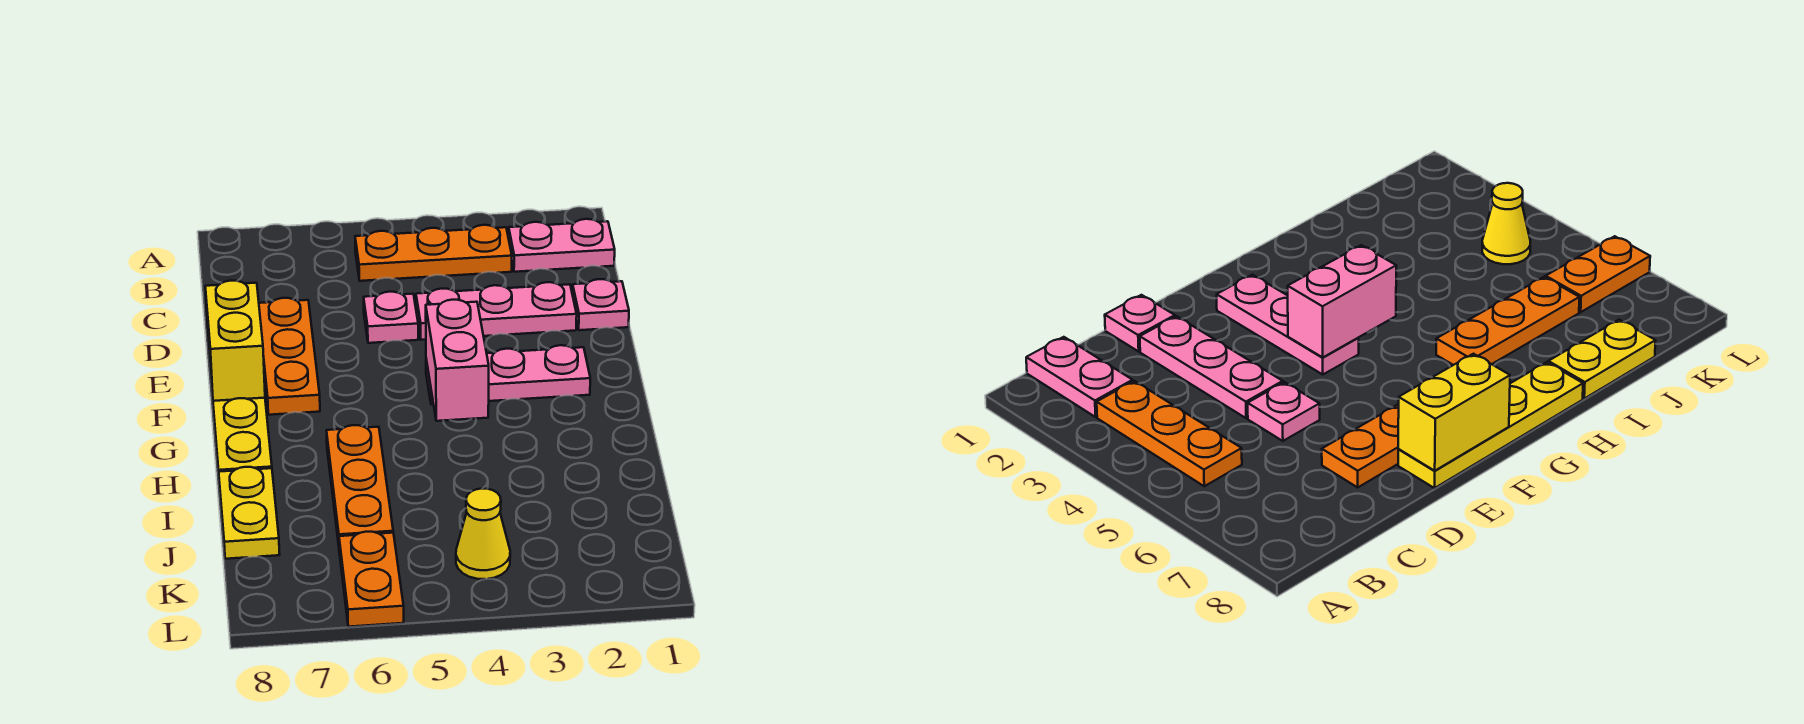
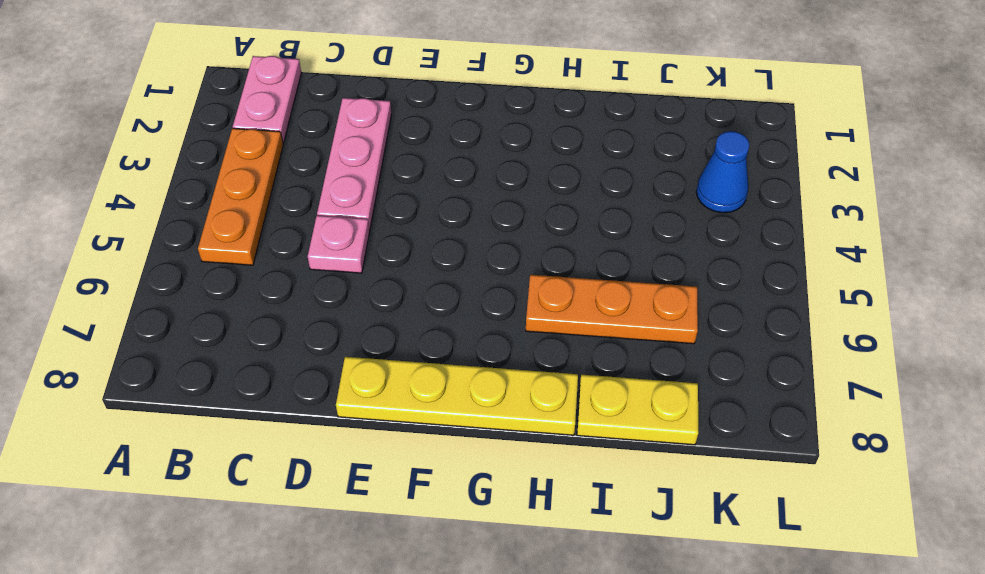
blue 1x1 cone [696,131,749,213] -> none
none -> pink 1x1 plate [572,279,629,330]
none -> orange 1x3 plate [259,298,320,415]
none -> pink 1x3 plate [426,345,590,405]

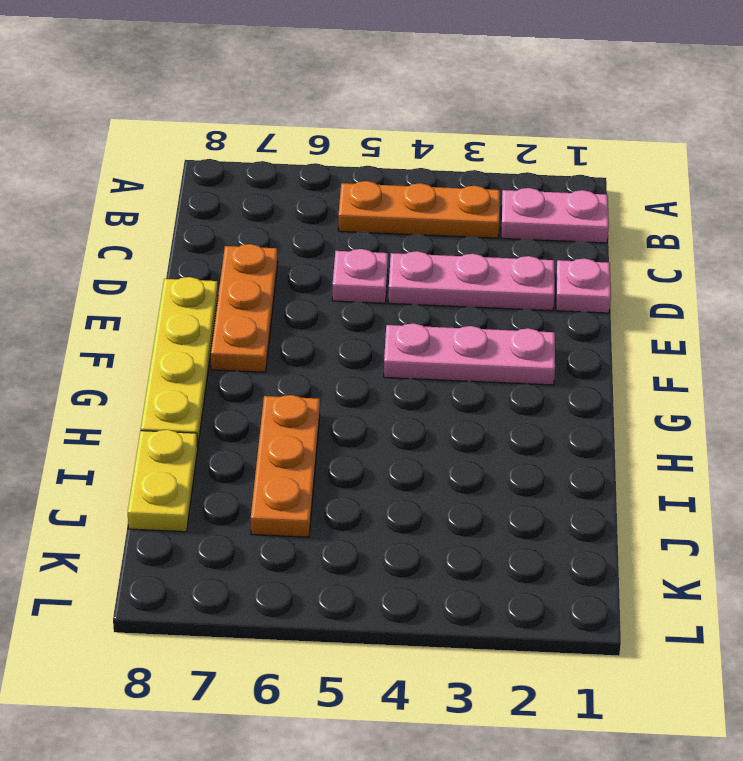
none -> yellow 1x1 cone [456,489,510,579]
none -> orange 1x2 plate [339,532,404,627]
none -> yellow 1x2 brick [205,281,265,401]

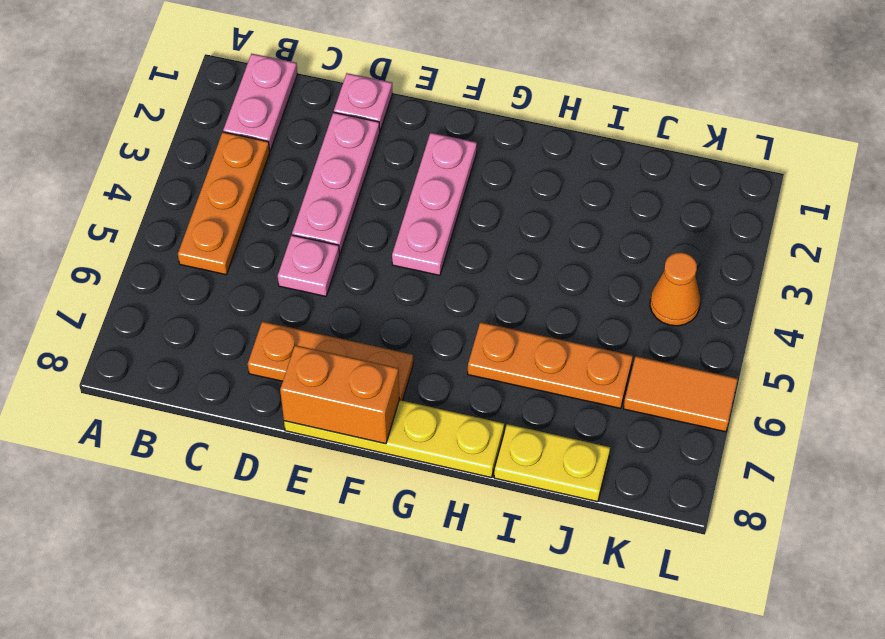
orange 1x2 brick [280,345,399,444] -> yellow 1x2 brick [205,281,265,401]
orange 1x1 cone [650,252,700,326] -> yellow 1x1 cone [456,489,510,579]
orange 1x2 tile [624,356,738,432] -> orange 1x2 plate [339,532,404,627]
none -> pink 1x2 brick [426,300,489,421]

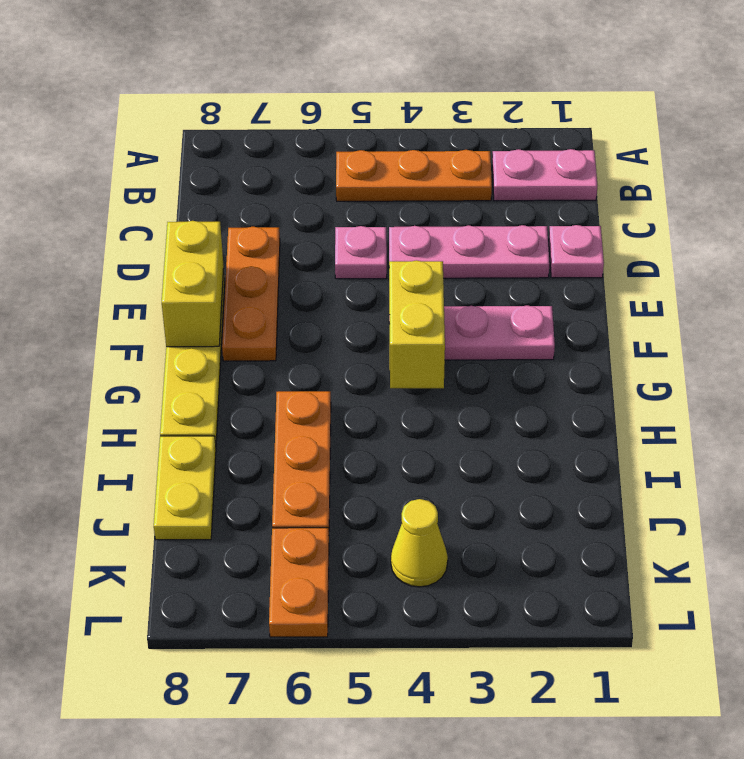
yellow 1x2 brick [389,260,445,388] -> pink 1x2 brick [426,300,489,421]

